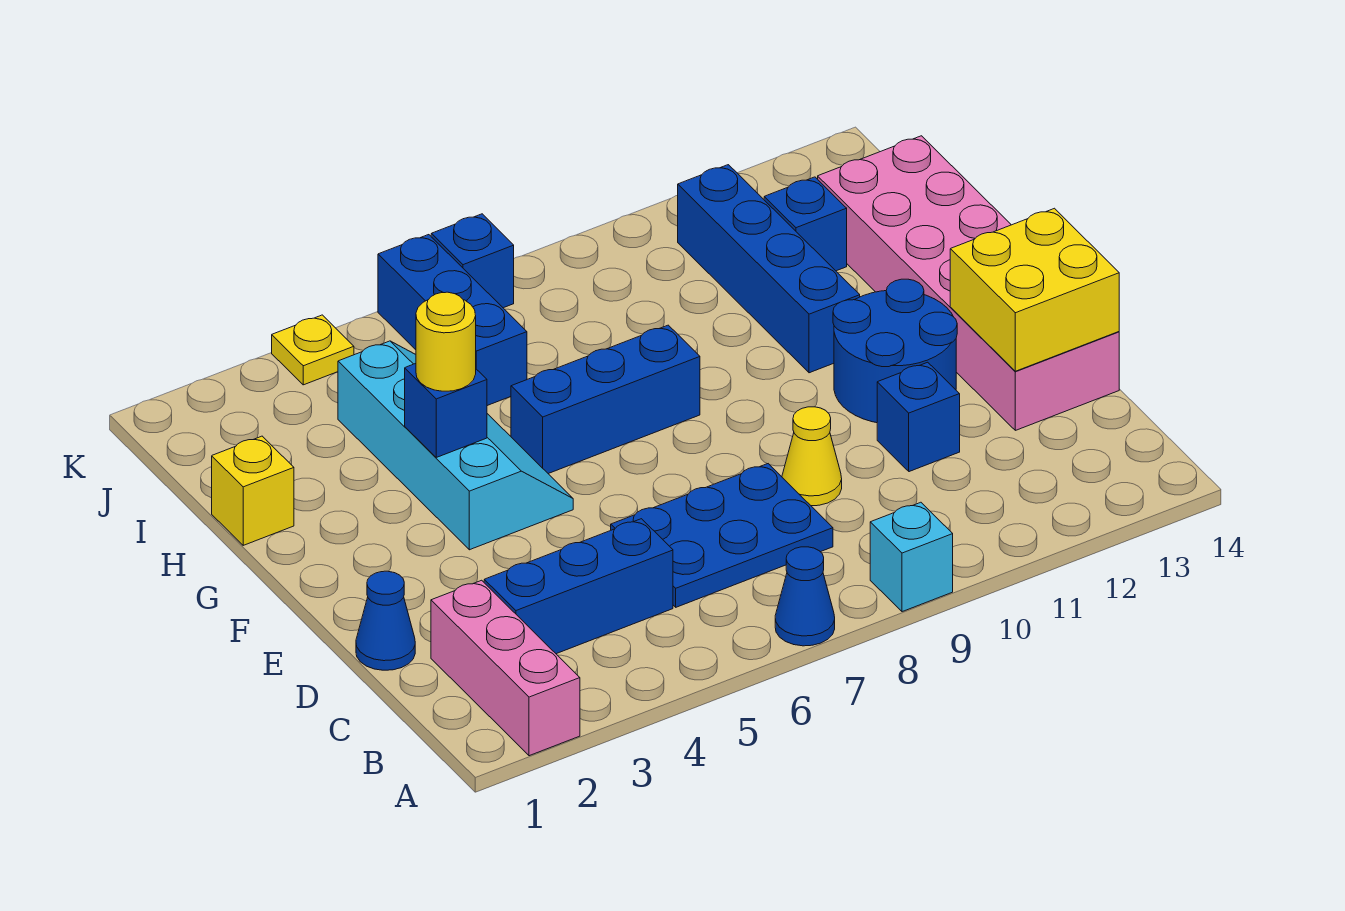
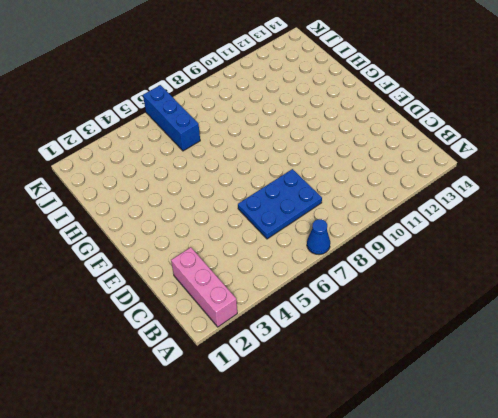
none -> cyan 1x1 brick [870,502,953,612]
none -> blue 1x3 brick [484,519,673,654]
none -> blue 1x1 cone [356,571,415,670]

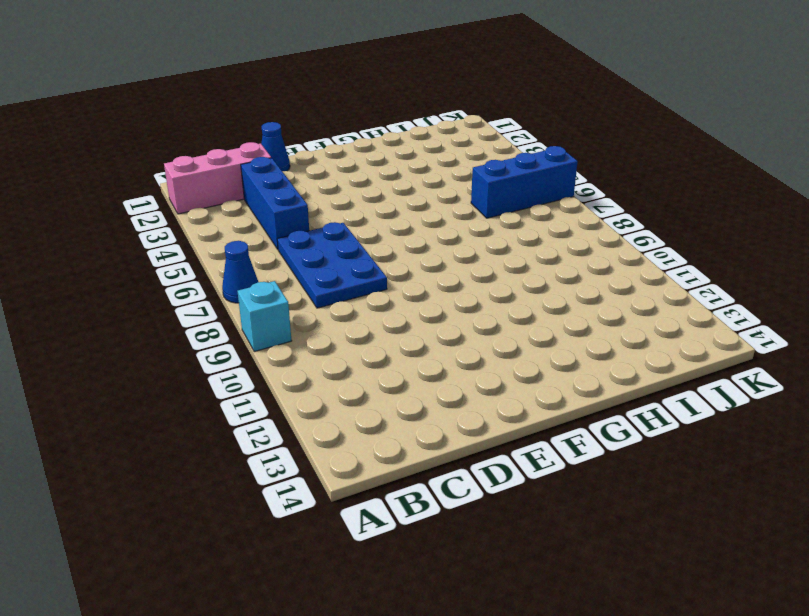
none -> yellow 1x1 cone [782,407,842,506]
none -> blue 1x1 brick [877,362,960,472]
none -> pink 2x6 brick [818,136,1119,430]

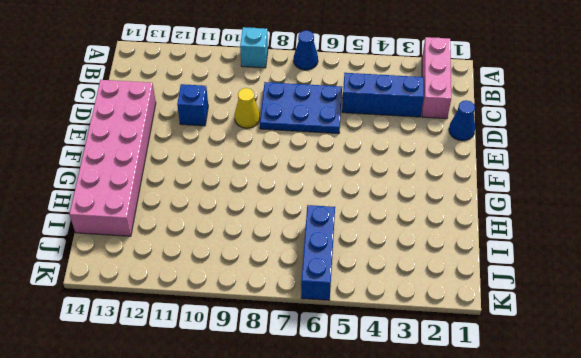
none -> blue 2x2 round brick [833,279,957,423]
none -> cyan 2x4 slope [338,341,573,550]
none -> blue 1x3 brick [511,325,700,474]

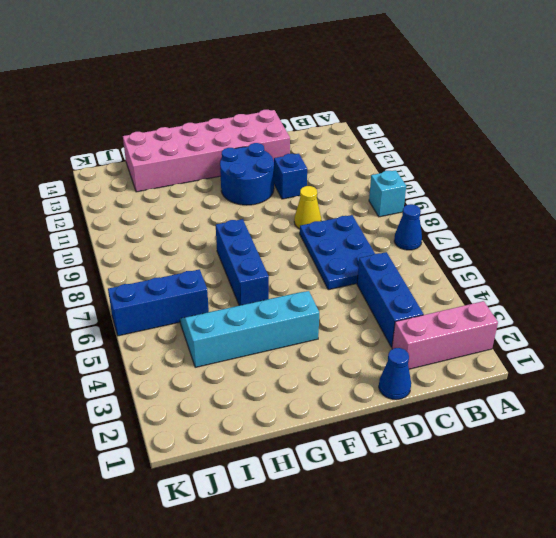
none -> blue 1x4 brick [678,165,860,373]
none -> yellow 1x1 brick [212,436,294,545]
none -> blue 1x1 brick [764,177,847,271]

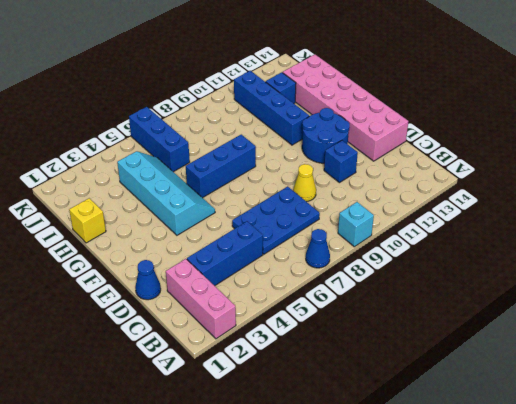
none -> yellow 1x1 plate [272,315,354,385]
none -> blue 1x1 brick [431,214,514,308]
none -> yellow 2x2 brick [950,208,1119,371]

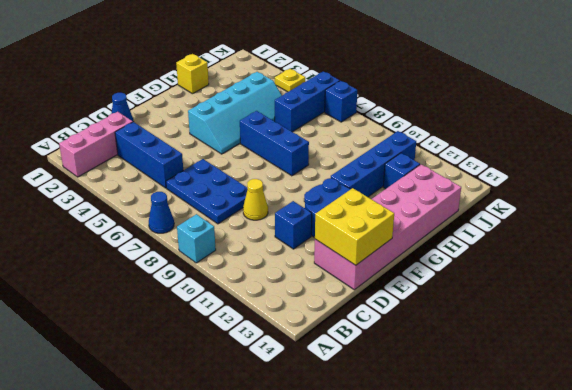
none -> blue 1x1 brick [405,364,487,457]
none -> yellow 1x1 round brick [416,292,476,391]

